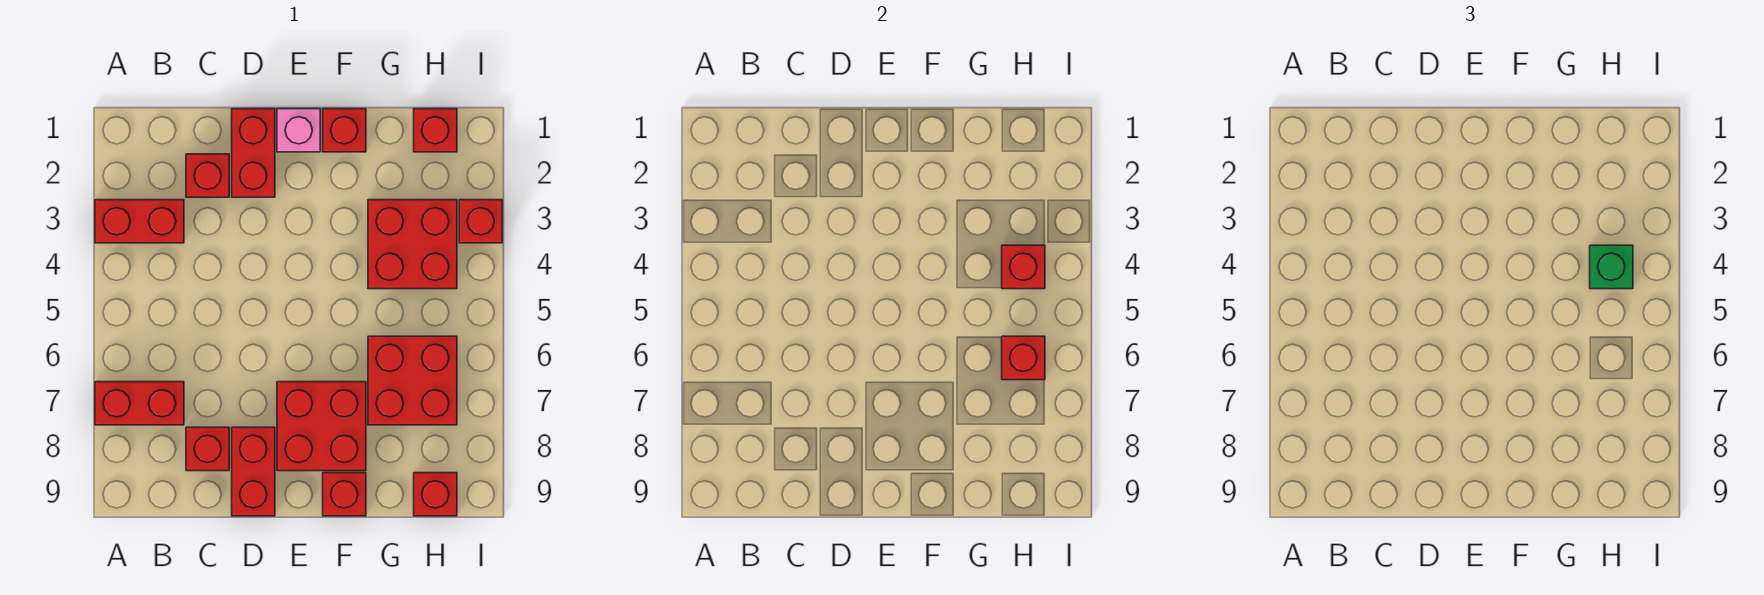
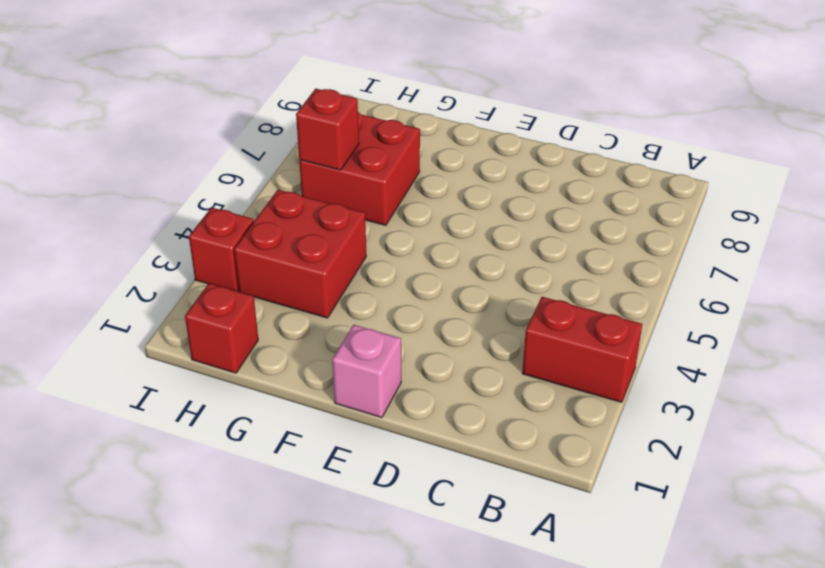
none -> red 1x2 brick [95,382,184,425]
none -> red 1x1 brick [186,154,229,197]
none -> red 1x1 brick [186,427,229,471]

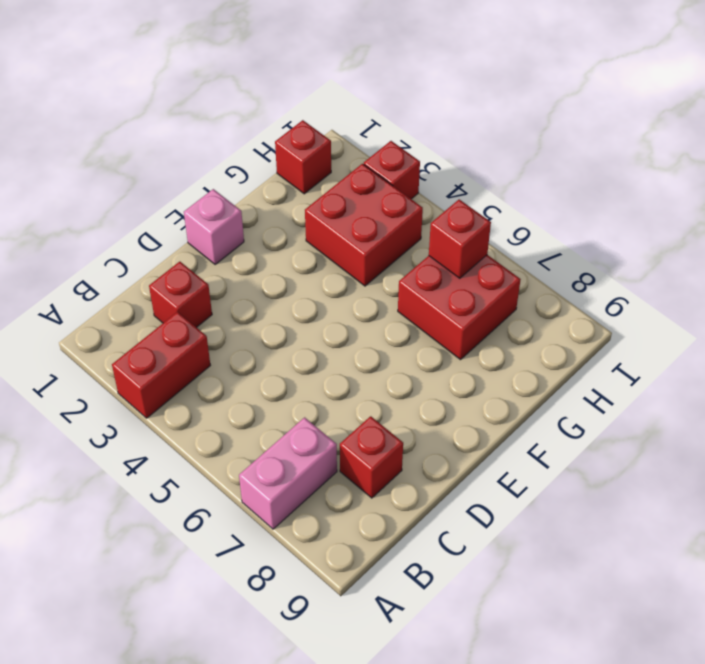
pink 1x2 brick [239,417,337,529] -> red 1x2 brick [95,382,184,425]
none -> red 1x2 brick [232,109,275,197]
none -> red 1x2 brick [232,427,275,516]
none -> red 2x2 brick [277,382,366,471]

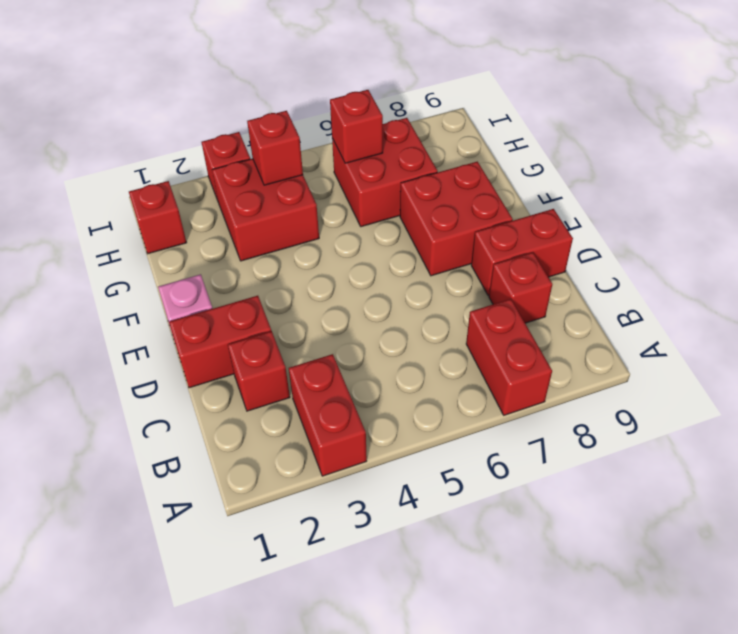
none -> red 1x1 brick [323,109,366,152]
none -> red 1x1 brick [323,473,366,516]
none -> red 1x1 brick [414,473,457,516]

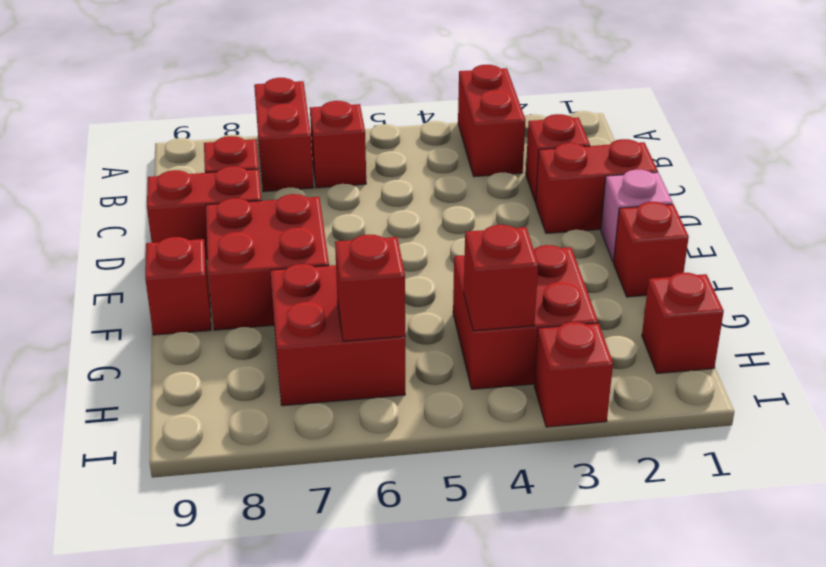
red 1x1 brick [310,101,366,188] -> red 1x1 brick moved to [414,473,457,516]
none -> green 1x1 brick [1590,245,1633,289]

